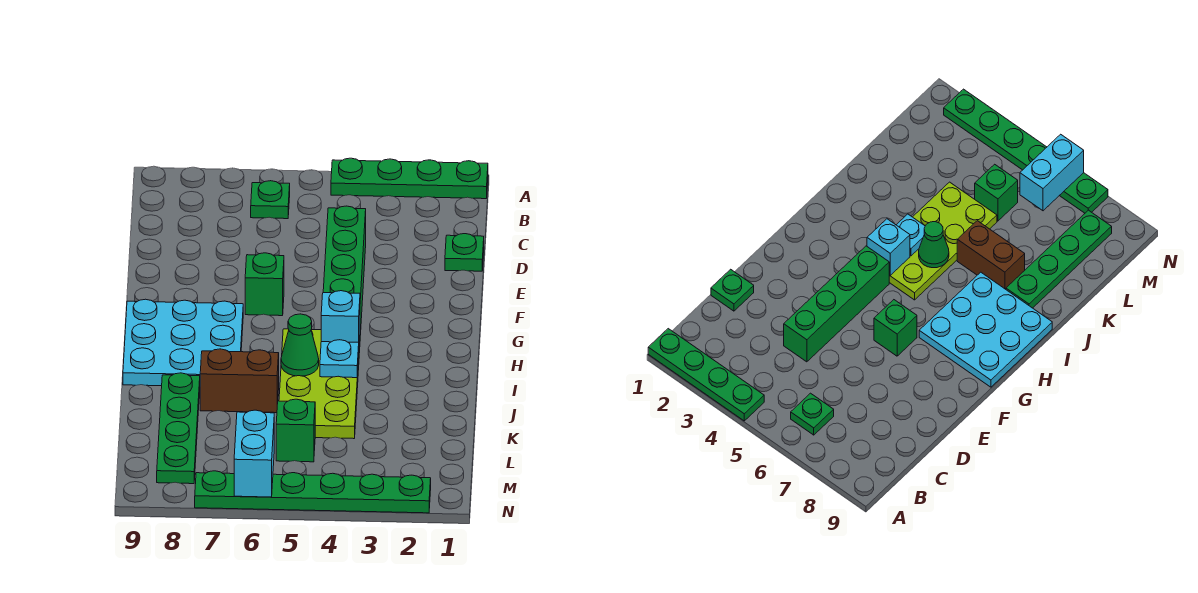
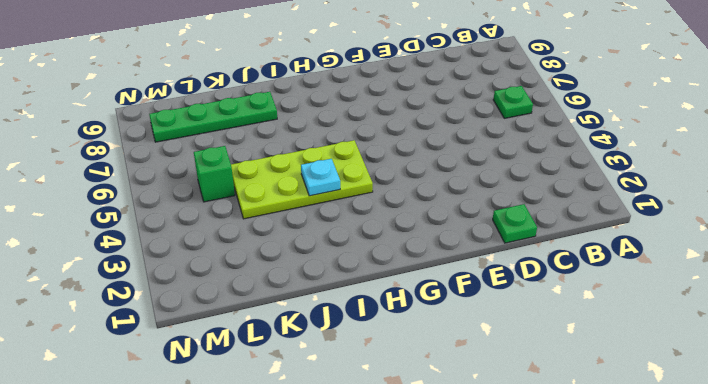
none -> green 1x4 plate [331,158,488,199]
none -> green 1x4 brick [323,206,366,335]
none -> green 1x1 brick [245,253,284,316]

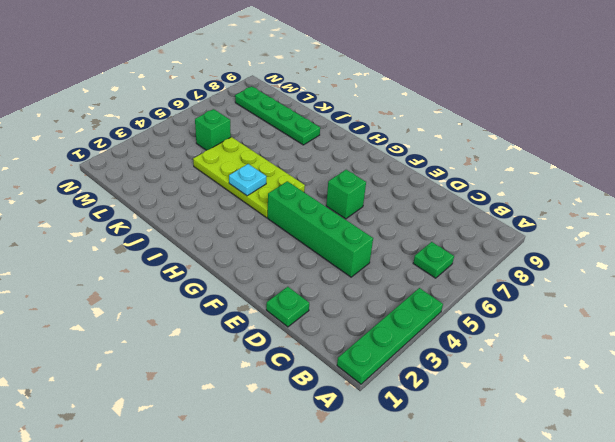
none -> cyan 3x3 plate [123,299,243,386]
none -> brown 1x2 brick [200,349,279,413]
none -> green 1x6 plate [195,471,431,513]

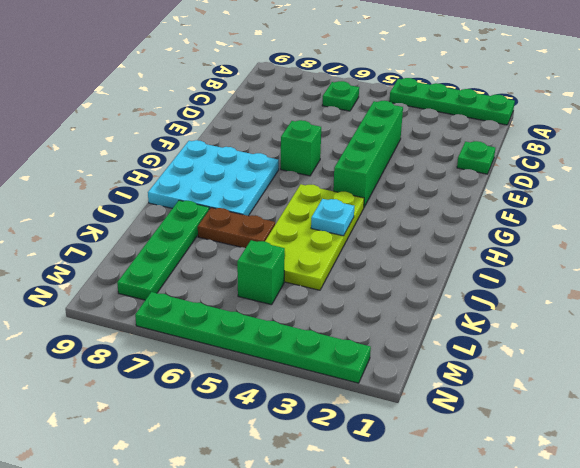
brown 1x2 plate [198,208,275,248] -> brown 1x2 brick [200,349,279,413]
none -> cyan 1x1 brick [321,291,360,342]
none -> green 1x1 cone [281,314,319,376]
none -> cyan 1x2 brick [234,410,274,497]

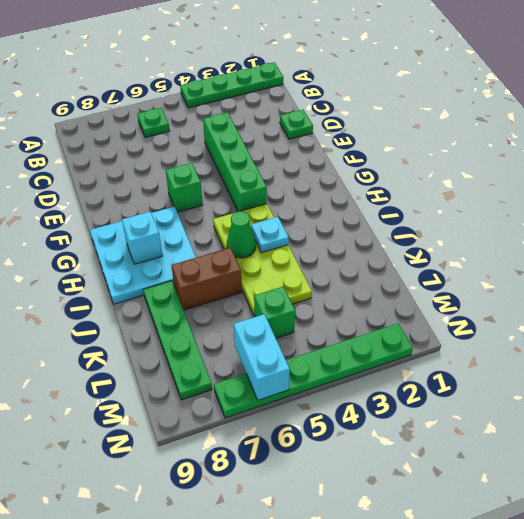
cyan 1x1 brick [122,212,163,264] -> cyan 1x1 brick moved to [321,291,360,342]

